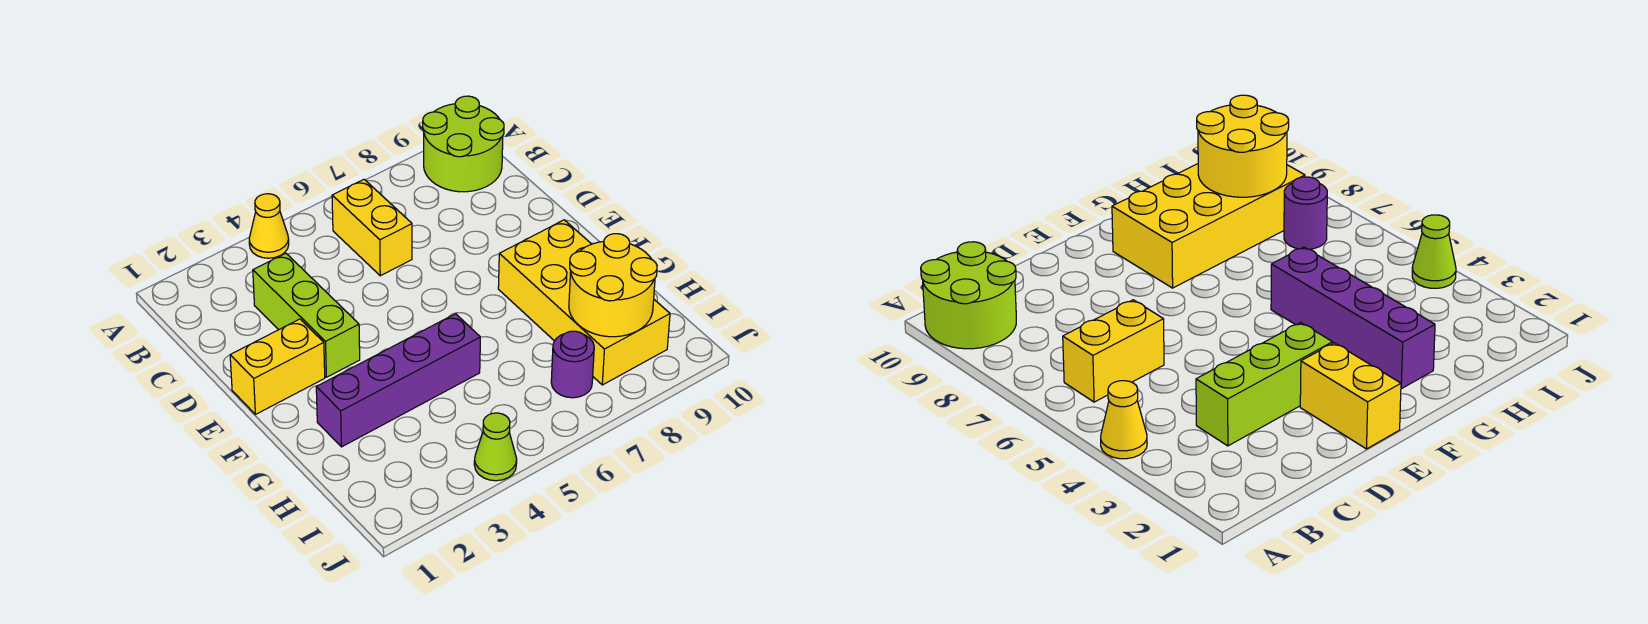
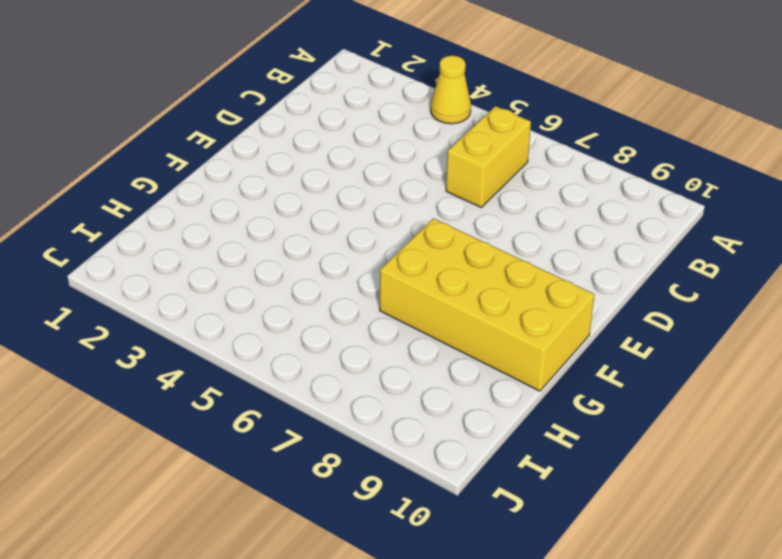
yellow 2x4 brick [380,218,594,391] -> yellow 2x4 brick turned to [498,220,670,385]
none -> lime 2x2 round brick [423,96,504,192]
none -> lime 1x3 brick [253,253,360,377]

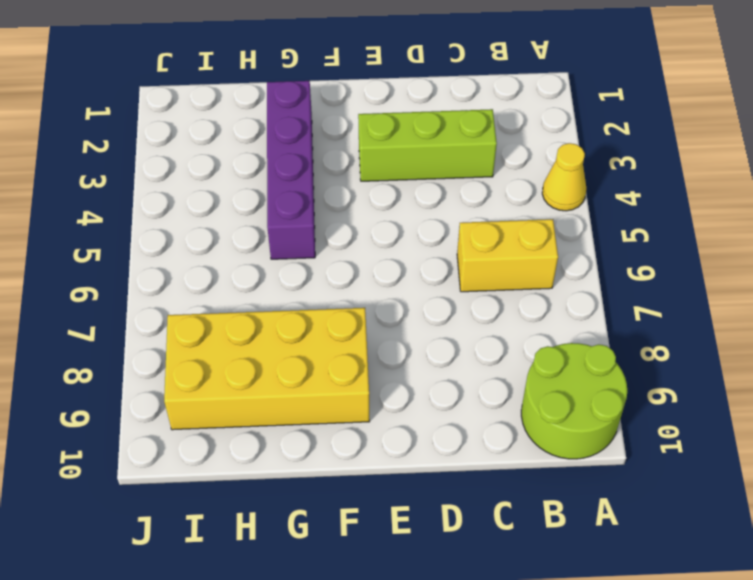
none -> yellow 1x2 brick [230,319,325,414]
none -> purple 1x1 round brick [551,331,594,398]

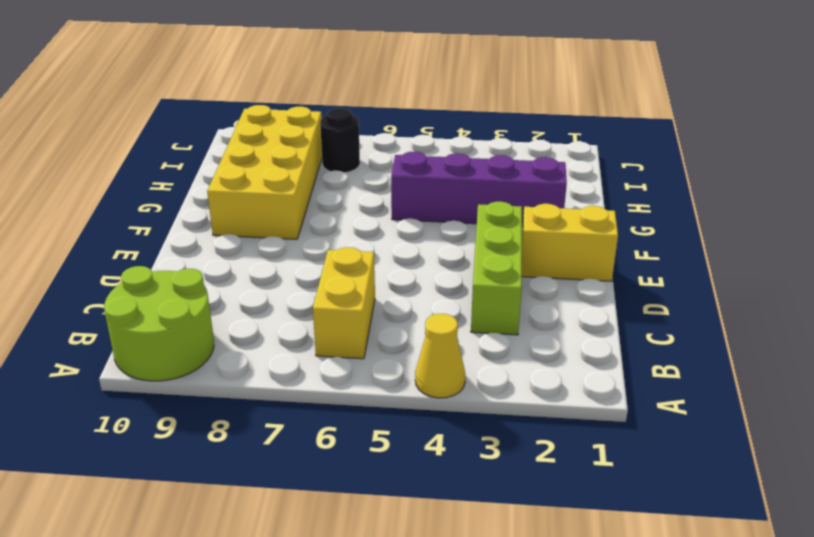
black 1x1 round brick [320,108,360,173] -> purple 1x1 round brick [551,331,594,398]
none -> lime 1x1 cone [474,413,517,481]
none -> yellow 2x2 round brick [569,234,657,337]

